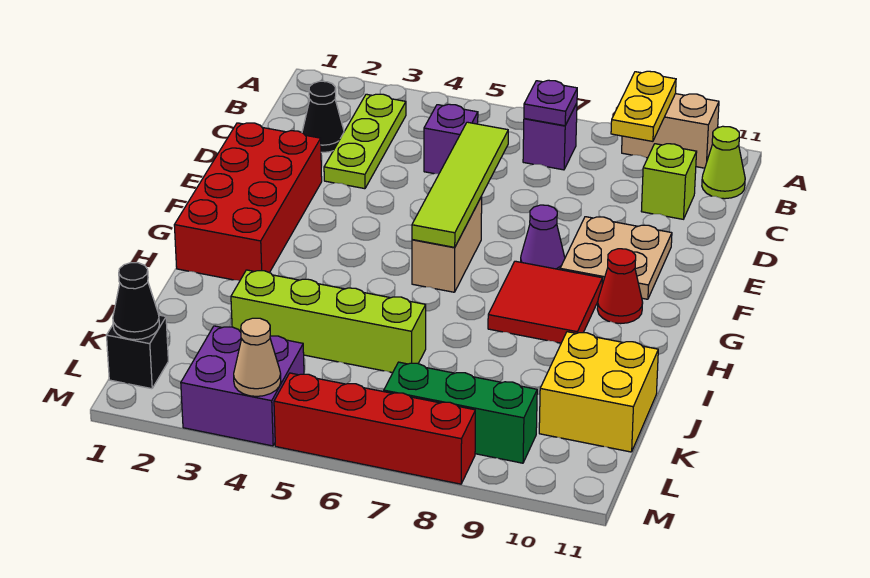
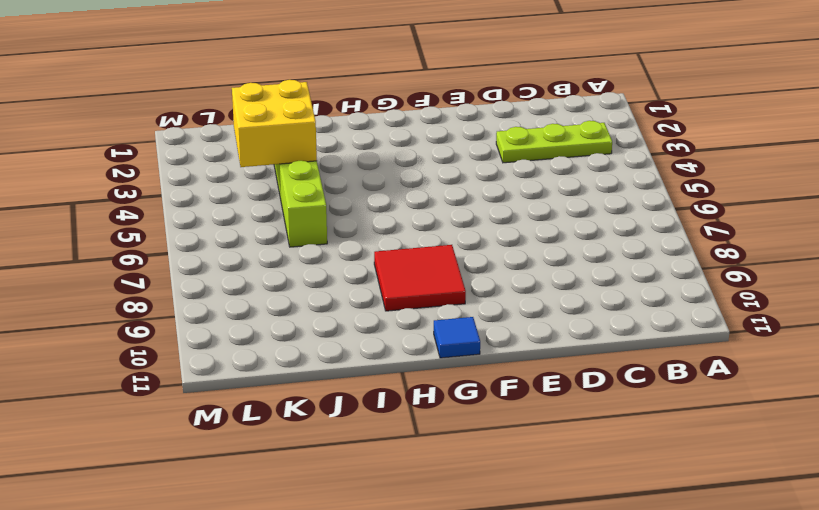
blue 1x1 tile [434,317,480,358] -> none
yellow 2x2 brick [232,80,317,167] -> yellow 2x2 brick moved to [539,332,658,452]
none -> tan 1x2 brick [622,94,719,168]
none -> purple 1x1 brick [523,103,577,170]
none -> lime 1x1 cone [702,126,745,199]

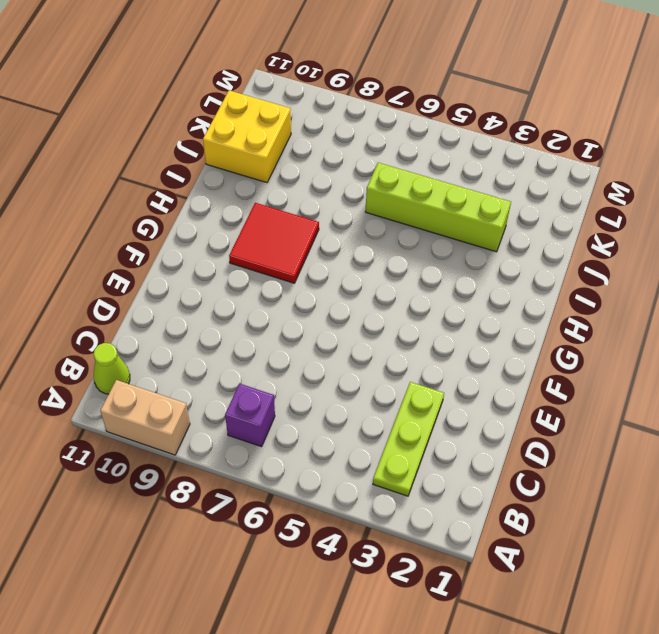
none -> black 1x1 cone [302,81,344,152]
none -> purple 1x1 brick [424,104,478,174]
none -> lime 1x1 brick [641,144,697,219]

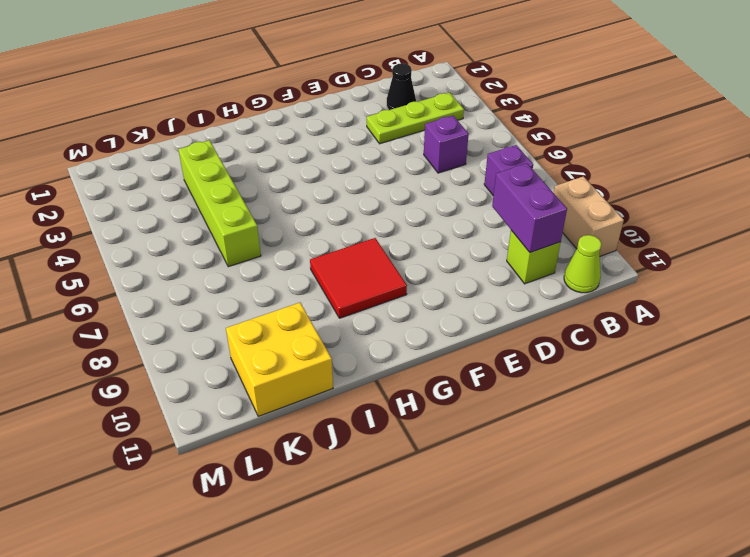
purple 1x2 brick [492,163,567,253] -> none
none -> red 2x4 brick [174,123,322,281]
none -> tan 2x2 plate [560,217,672,299]
none -> tan 1x2 brick [412,197,482,292]

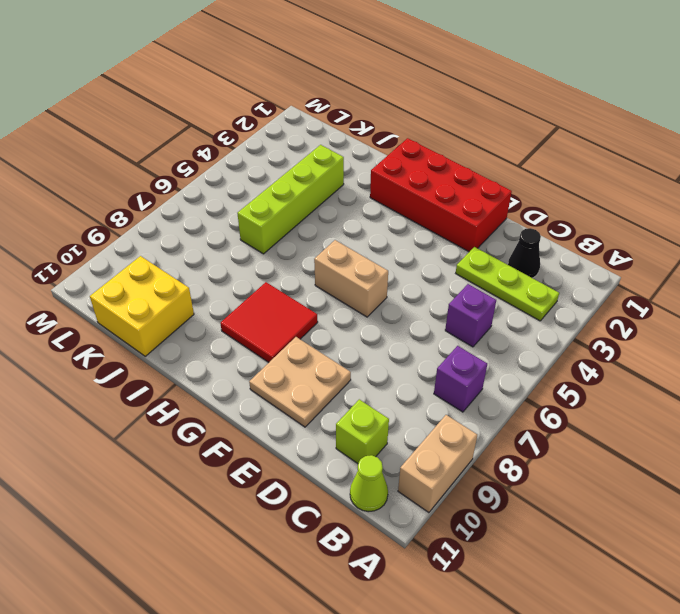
none -> purple 1x1 cone [521,205,565,270]
none -> red 1x1 cone [597,249,643,324]
none -> black 1x1 brick [106,315,168,389]

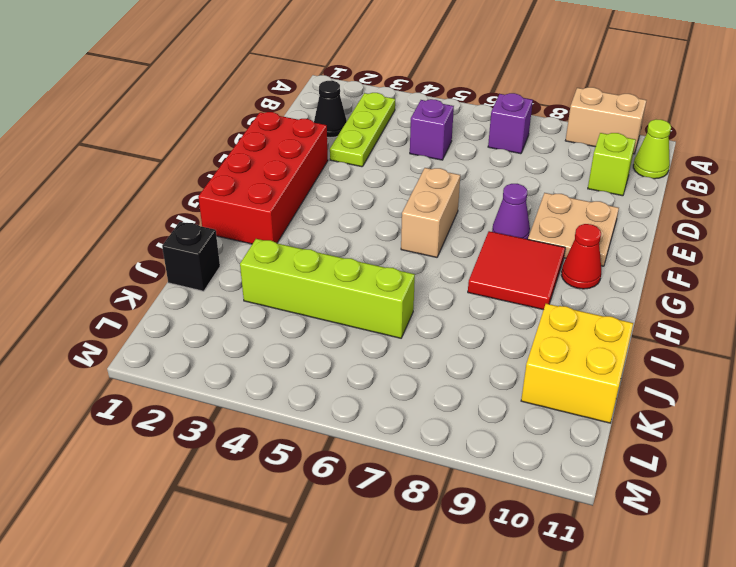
black 1x1 brick [162,222,220,291] -> black 1x1 brick moved to [106,315,168,389]
none -> purple 2x2 brick [181,326,304,446]
none -> green 1x3 brick [384,362,537,463]
none -> red 1x4 brick [274,373,475,484]

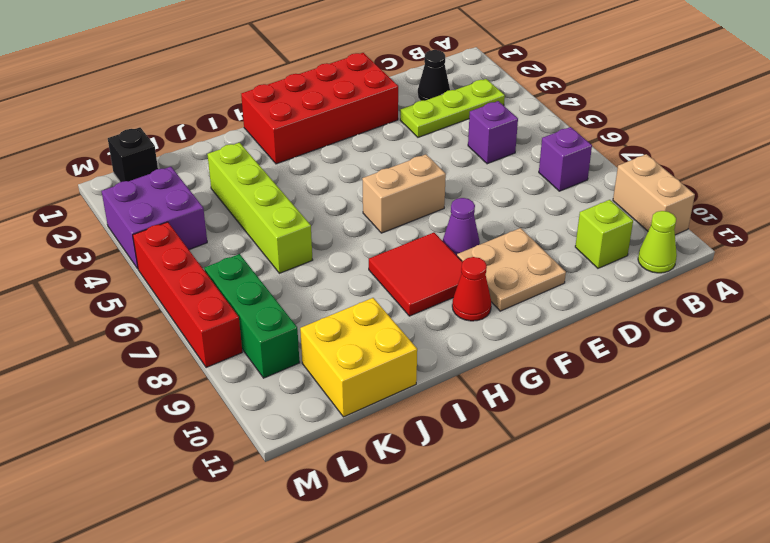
none -> yellow 1x2 plate [611,71,676,141]
none -> purple 1x1 plate [524,80,577,126]
none -> lime 1x4 tile [412,122,508,247]

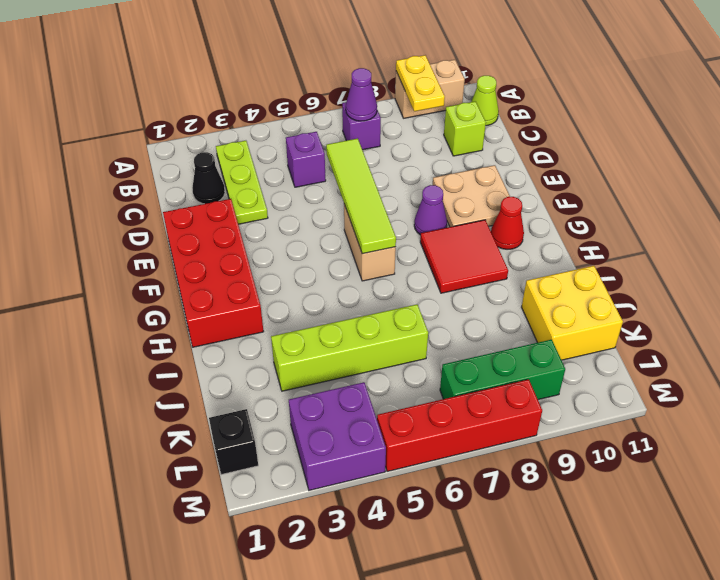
purple 1x1 cone [346,68,377,121] -> purple 1x1 plate [524,80,577,126]
none -> black 1x1 cone [113,263,159,340]
none -> tan 1x1 cone [234,318,281,396]

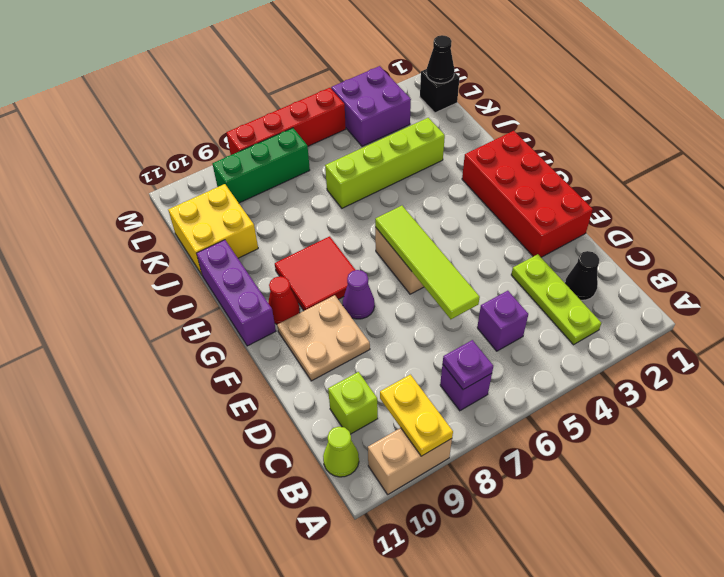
purple 1x3 brick [196,240,276,346] -> none
none -> tan 1x1 cone [234,318,281,396]

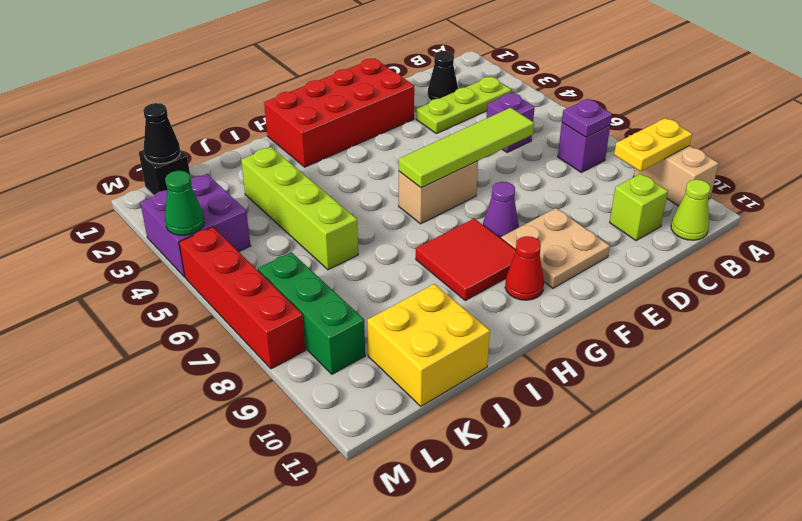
green 1x1 cone [165,171,205,235] -> tan 1x1 cone [234,318,281,396]

